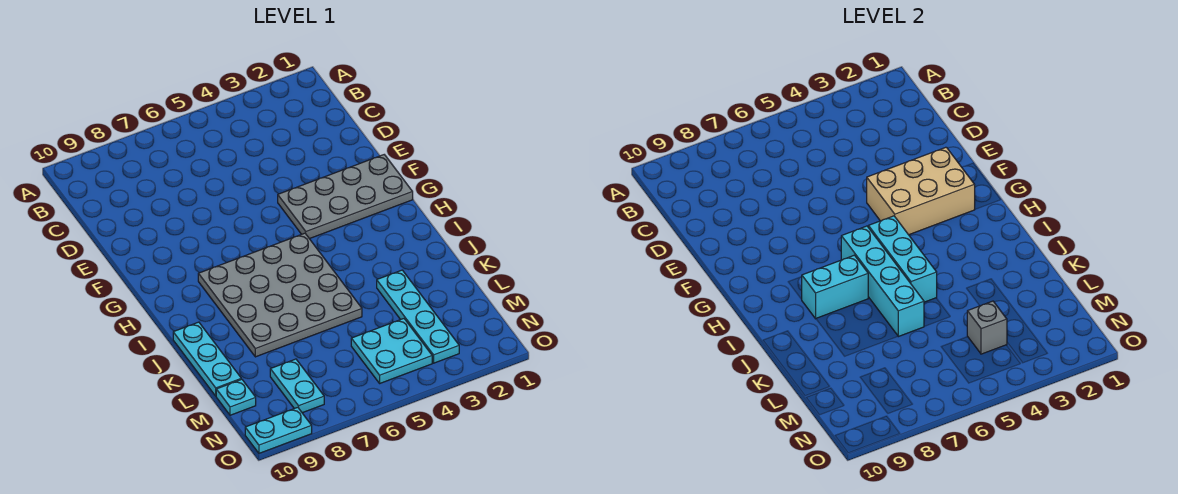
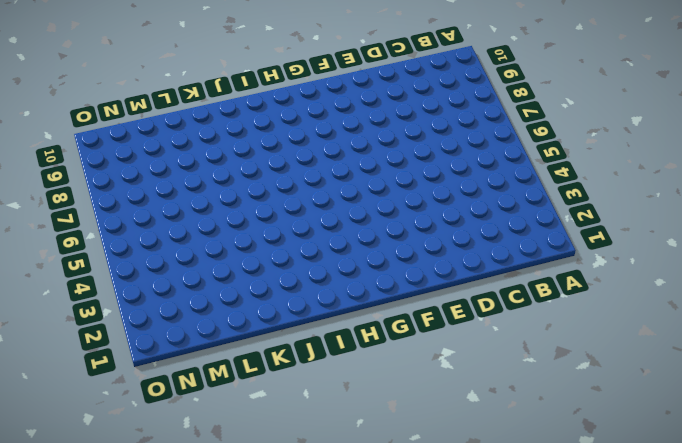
none -> grey 2x4 plate [278,155,413,239]
none -> grey 4x4 plate [198,233,362,357]
none -> cyan 1x3 plate [173,322,241,396]

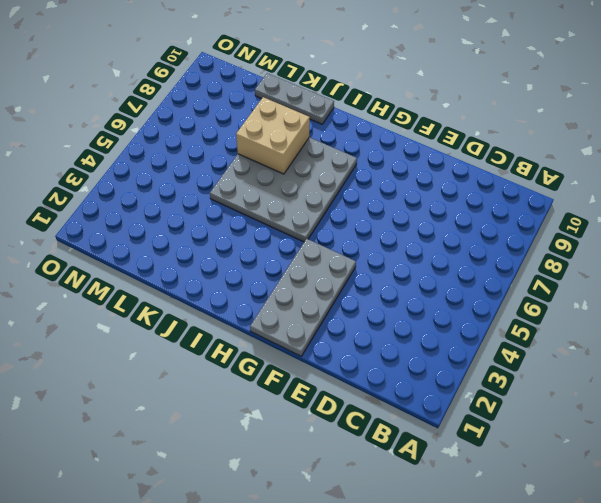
tan 2x2 brick [236,97,310,174] -> none
grey 1x3 plate [255,73,334,124] -> cyan 1x3 plate [173,322,241,396]
none -> cyan 1x4 plate [377,270,459,363]
none -> cyan 2x2 plate [351,319,432,383]
none -> cyan 1x2 plate [270,359,324,413]

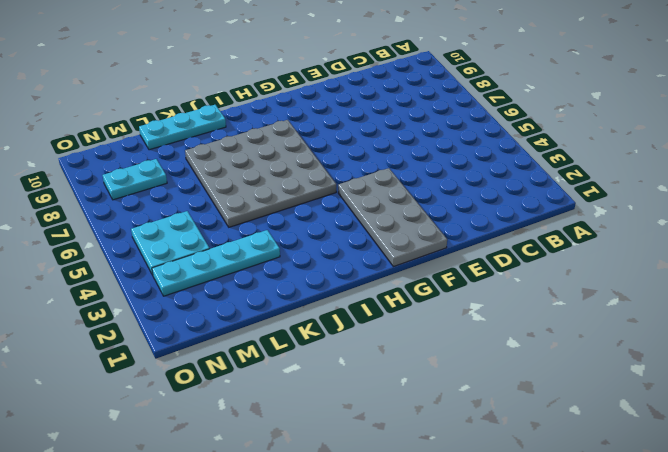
none -> cyan 1x1 plate [216,379,256,415]
none -> cyan 1x2 plate [245,407,312,453]
none -> tan 2x3 brick [867,147,975,235]

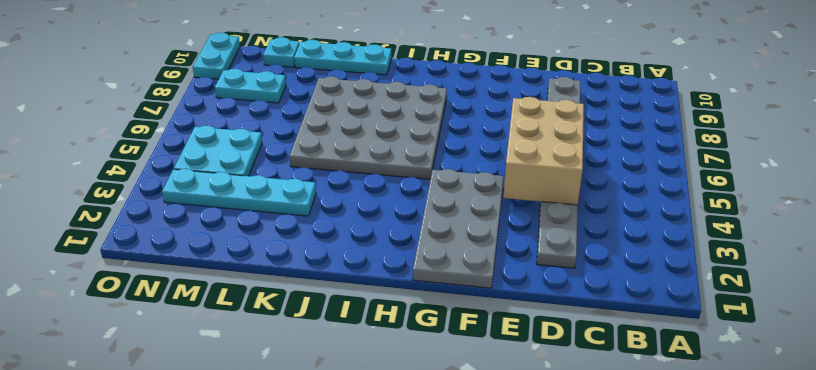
grey 1x8 plate [537,77,580,268] -> none
tan 2x3 brick [503,97,584,205] -> tan 2x3 brick moved to [867,147,975,235]
none -> cyan 1x3 brick [868,216,937,302]
none -> cyan 1x4 brick [841,226,924,337]
none -> cyan 1x2 brick [802,255,868,319]

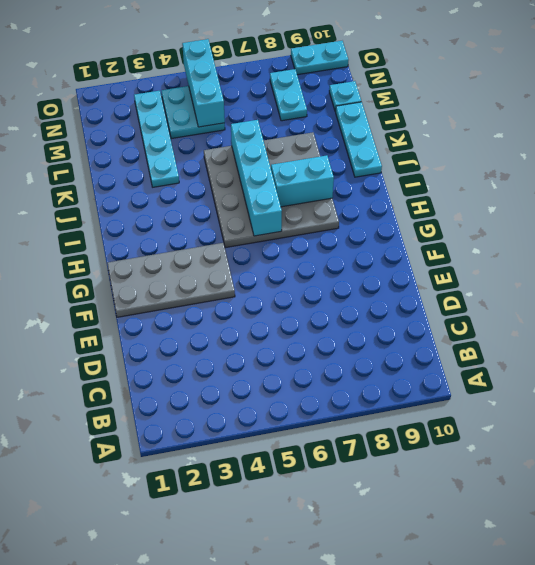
cyan 1x3 brick [182,39,225,127] -> cyan 1x3 brick moved to [868,216,937,302]
none -> tan 2x3 brick [867,147,975,235]
none -> grey 1x1 brick [967,301,1007,354]

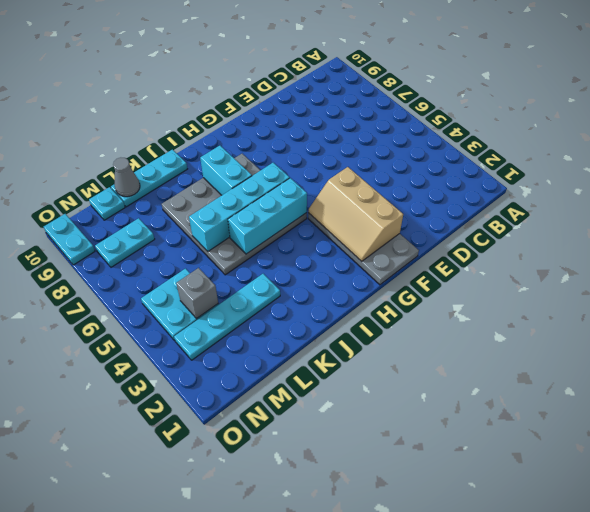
tan 2x3 slope [308,167,403,261] -> tan 2x3 brick [867,147,975,235]
grey 1x1 cone [113,158,140,197] -> none

